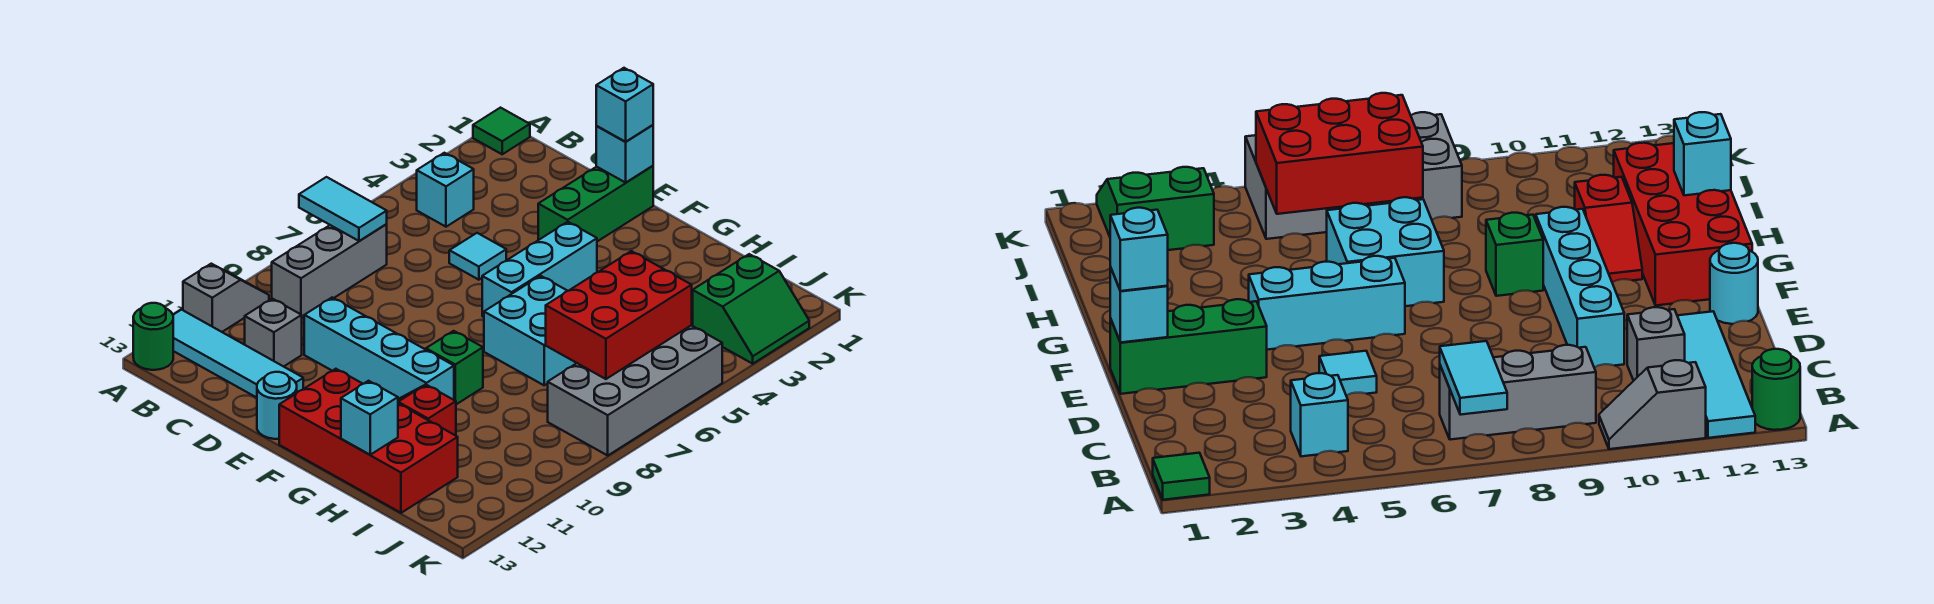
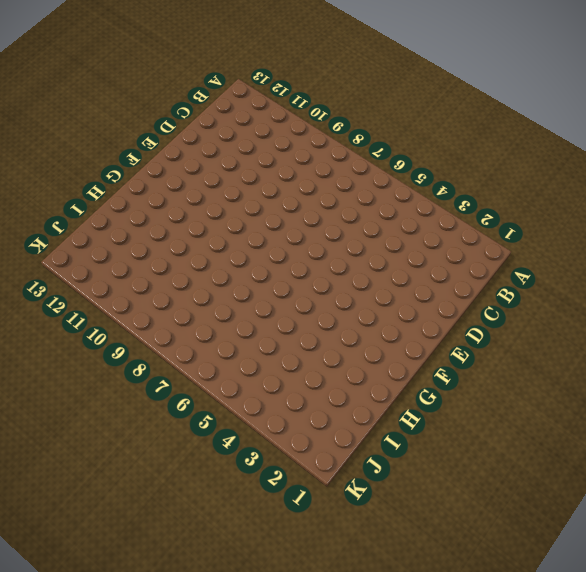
none -> green 1x1 tile [473,108,530,154]
none -> grey 1x2 slope [183,264,269,332]
none -> cyan 1x4 tile [173,310,303,398]

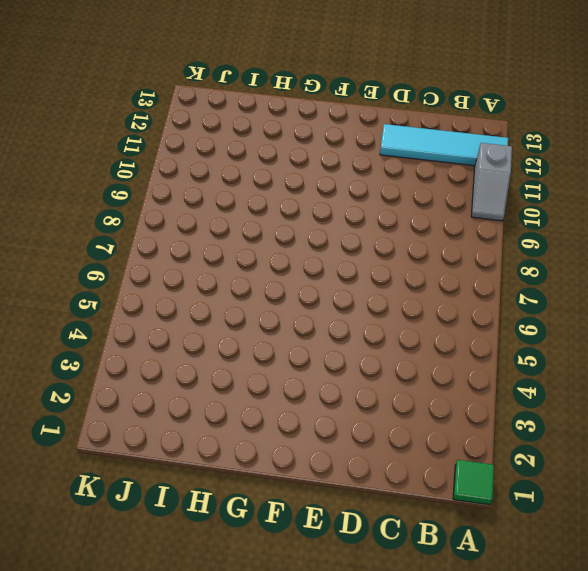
none -> green 1x1 round brick [133,303,173,370]
none -> cyan 1x1 brick [417,153,474,227]
none -> grey 1x3 brick [272,224,387,318]

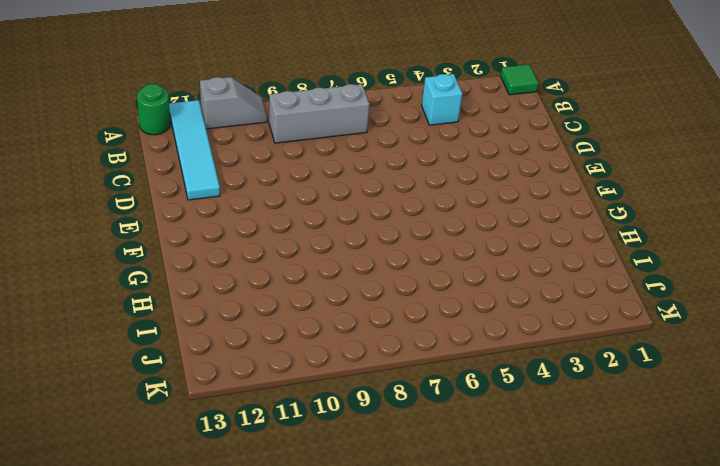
none -> grey 1x1 brick [245,299,302,367]
none -> cyan 1x1 tile [449,233,506,280]
none -> cyan 1x4 brick [304,298,454,400]

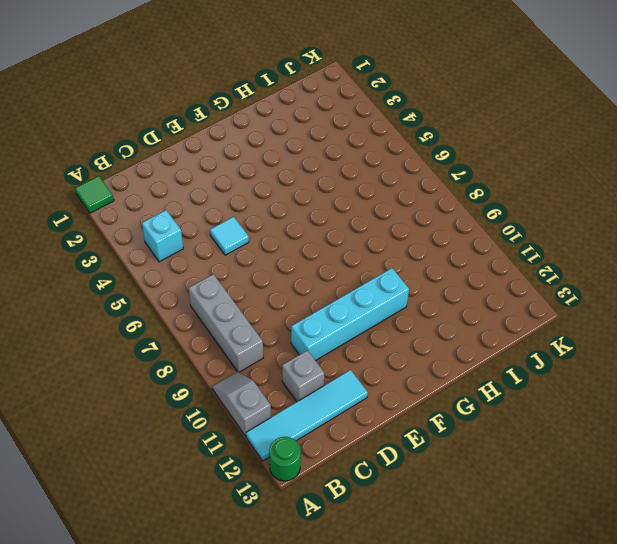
none -> green 1x3 brick [538,166,653,241]
none -> cyan 1x1 round brick [257,372,297,439]
none -> cyan 1x3 brick [482,222,597,317]

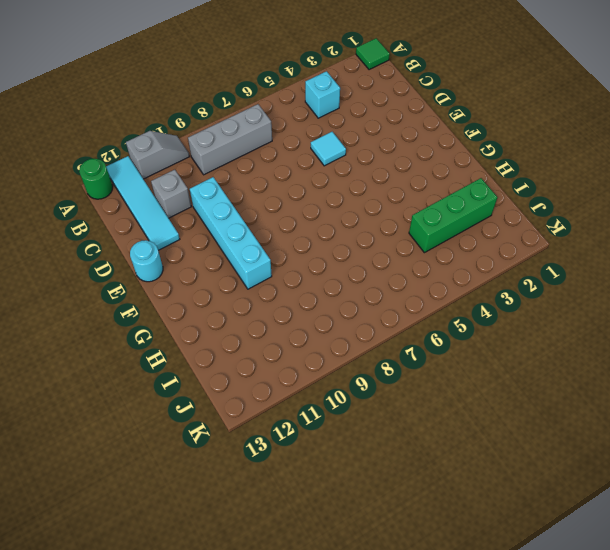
green 1x3 brick [409,178,497,253] -> green 1x3 brick moved to [538,166,653,241]
none -> cyan 1x3 brick [482,222,597,317]
none -> red 2x4 brick [279,369,458,513]
none -> cyan 2x2 brick [484,276,576,385]

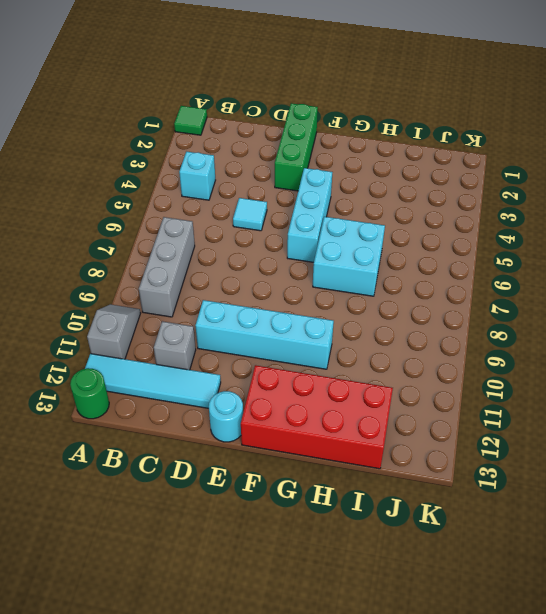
none -> green 1x1 brick [426,331,483,404]
none -> red 1x2 slope [398,384,456,436]
none -> green 2x2 slope [693,254,809,364]

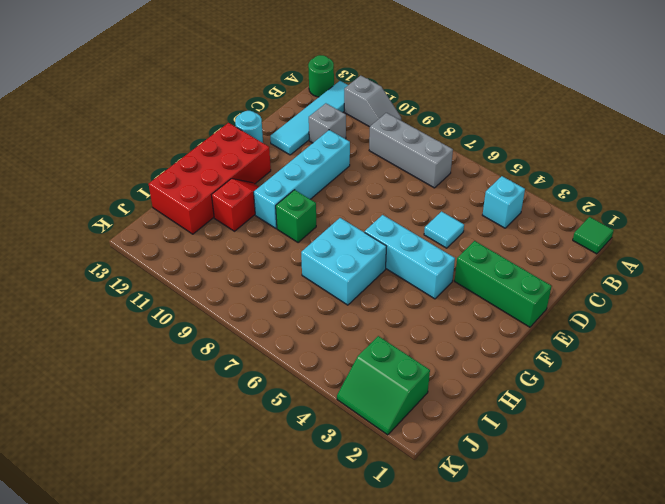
none -> grey 2x4 brick [548,325,722,455]
none -> cyan 1x2 tile [299,177,387,241]
none -> cyan 1x1 brick [596,125,653,183]

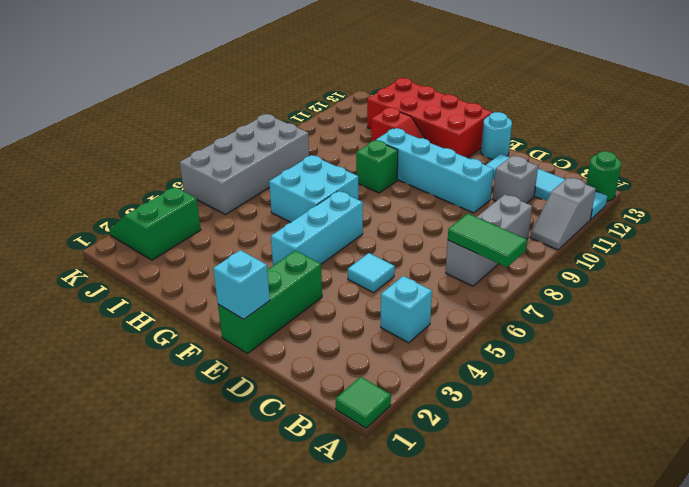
green 1x2 tile [448,214,527,267] -> cyan 1x2 tile [299,177,387,241]
none -> cyan 1x1 brick [341,381,398,455]
none -> red 2x3 brick [546,251,692,379]
none -> cyan 1x1 brick [596,68,653,142]

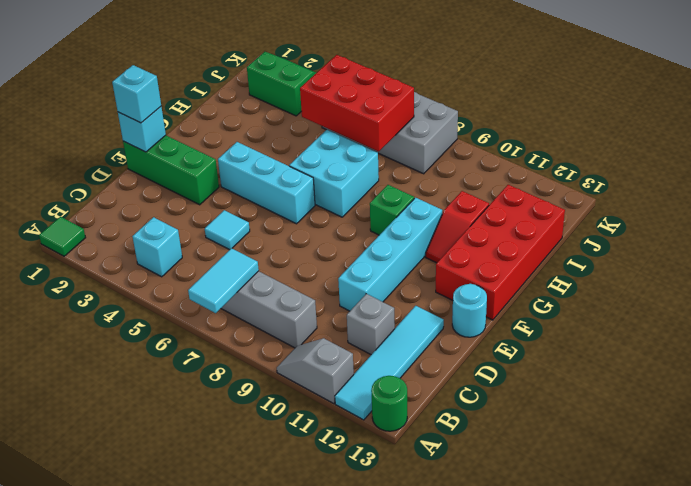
none -> cyan 1x1 brick [341,381,398,455]

